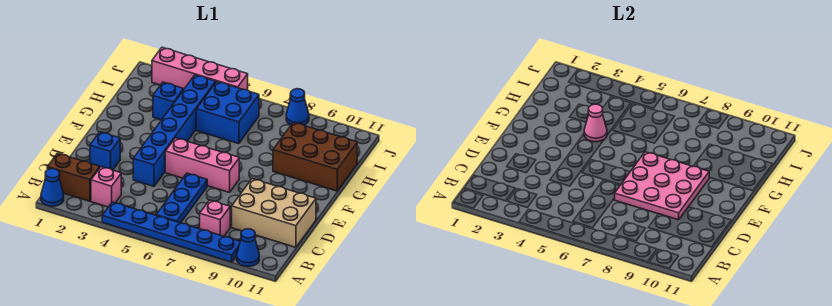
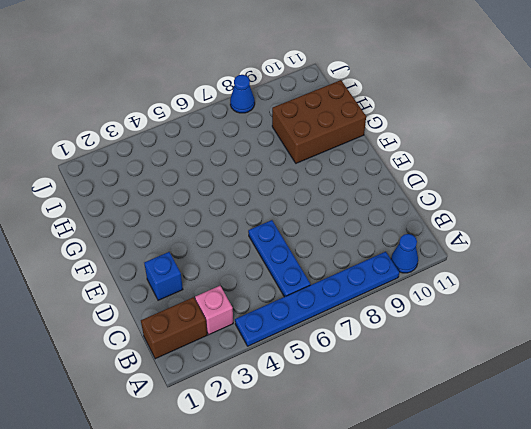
none -> blue 1x1 cone [41,169,64,206]
none -> pink 1x1 brick [200,200,230,236]
none -> tan 2x3 brick [232,179,316,247]

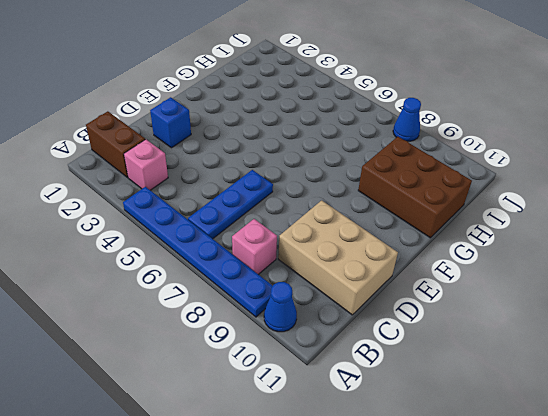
none -> blue 1x1 cone [41,169,64,206]
none -> blue 1x6 brick [133,75,216,186]
none -> pink 1x3 brick [165,138,239,192]

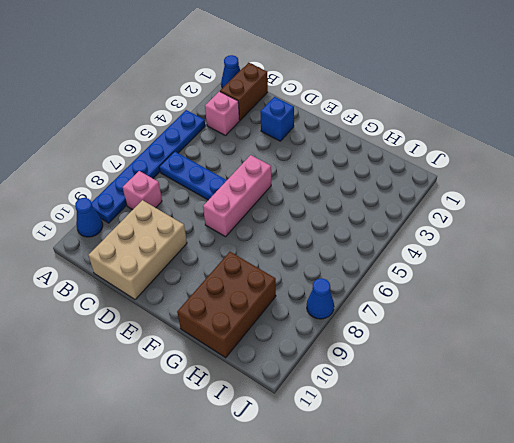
none -> blue 1x6 brick [133,75,216,186]
none -> blue 1x1 brick [153,82,183,120]
none -> blue 2x2 brick [196,82,259,144]

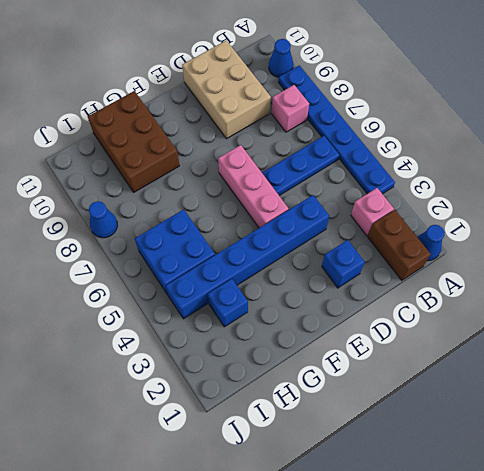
none -> pink 1x4 brick [152,47,248,90]
none -> pink 3x3 plate [615,152,709,220]
none -> pink 1x1 cone [584,104,607,142]

